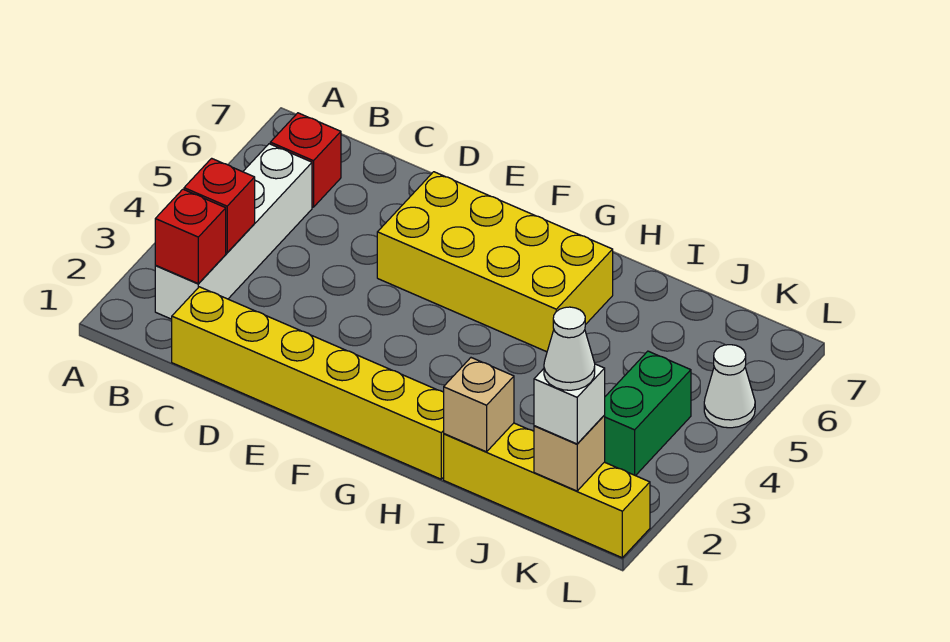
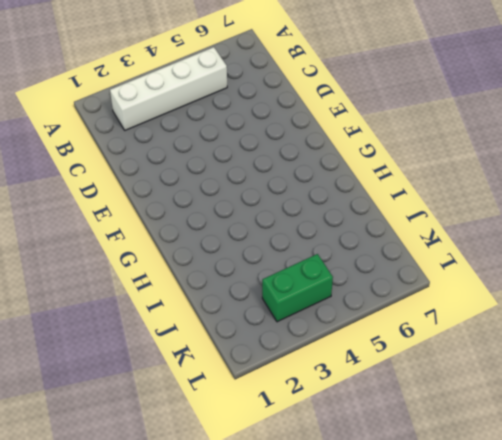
none -> red 1x1 brick [270,113,341,207]
none -> yellow 1x6 brick [172,287,444,479]
none -> yellow 2x4 brick [377,172,613,352]

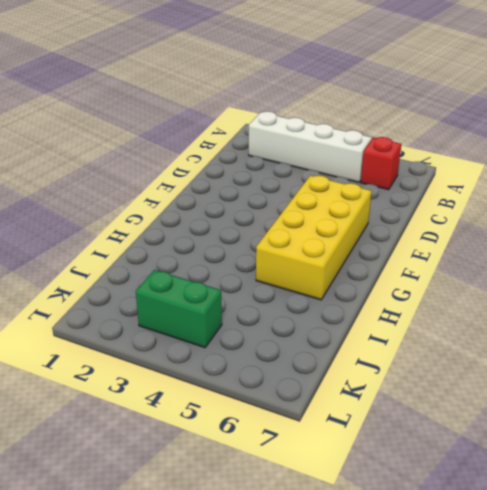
none -> yellow 1x6 brick [172,287,444,479]
none -> yellow 1x4 brick [444,423,650,558]
none -> white 1x1 cone [704,345,755,428]

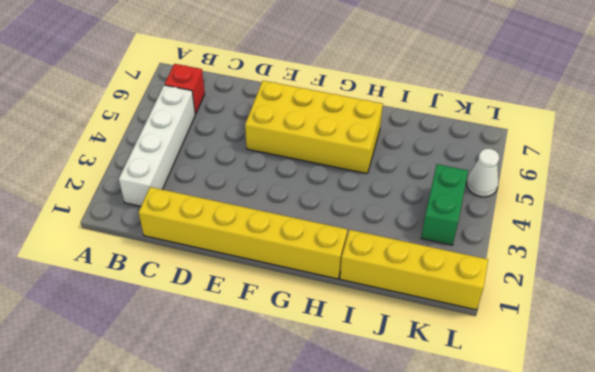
none -> red 1x1 brick [155,189,226,283]
none -> red 1x1 brick [184,158,255,253]
none -> tan 1x1 brick [444,358,514,452]

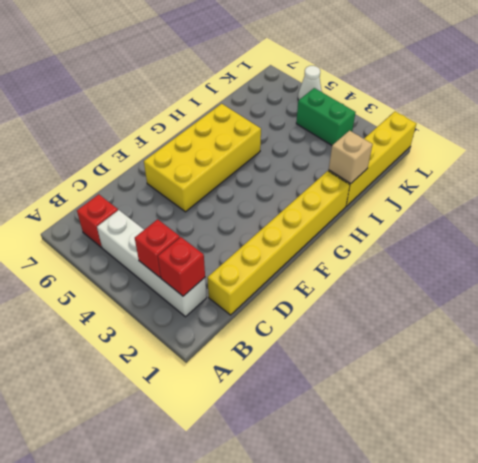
none -> tan 1x1 brick [534,416,605,491]
none -> white 1x1 brick [534,364,605,444]
none -> white 1x1 cone [544,307,595,390]

